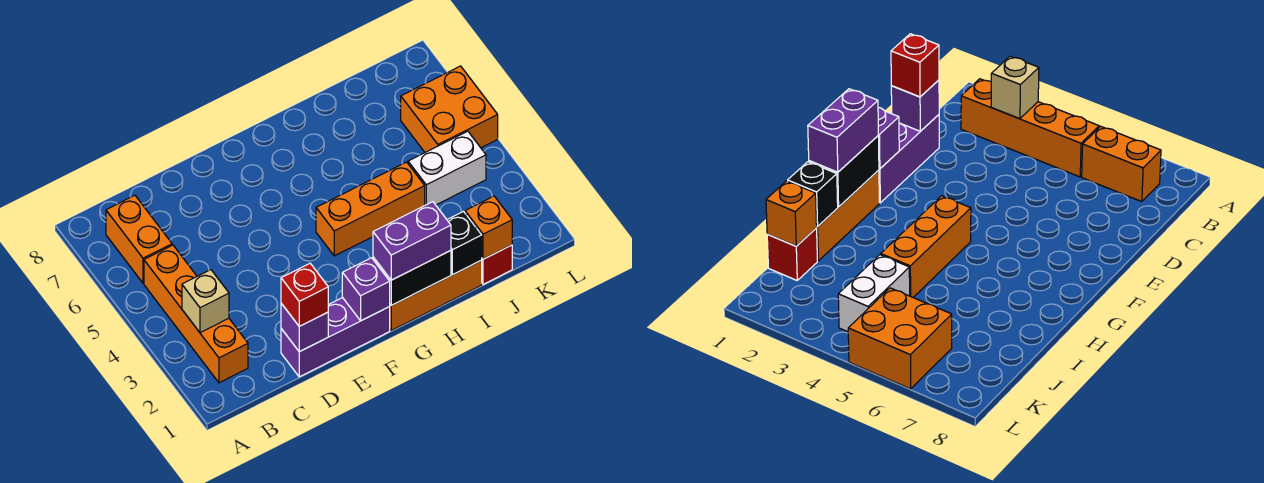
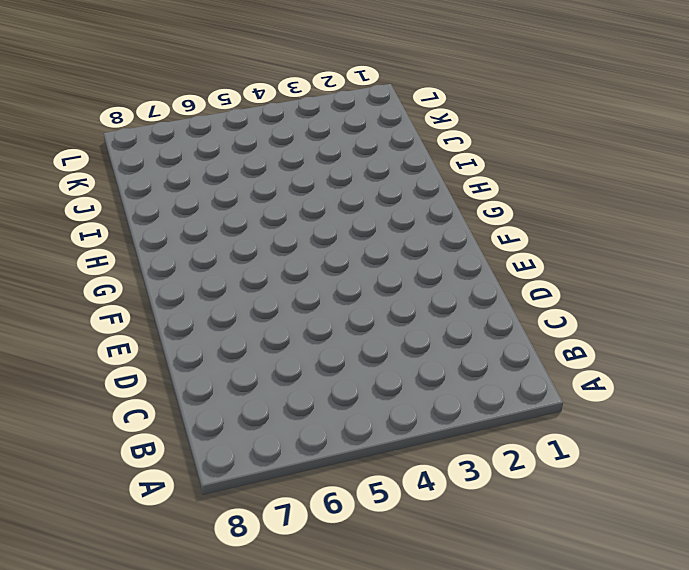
none -> orange 1x4 brick [144,245,248,383]
none -> orange 1x2 brick [106,195,172,283]
none -> purple 1x3 brick [281,297,390,377]

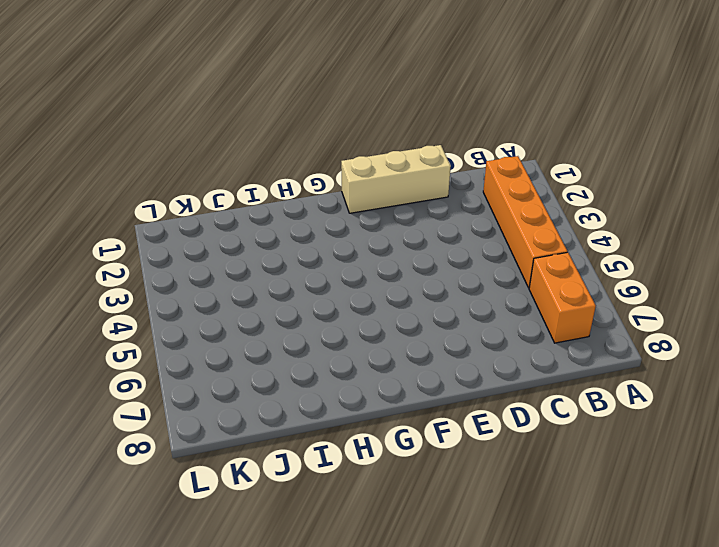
tan 1x3 brick [341,145,451,213] -> purple 1x3 brick [281,297,390,377]
none -> orange 1x3 brick [389,260,482,330]
none -> orange 1x3 brick [316,162,425,256]
none -> red 1x1 brick [482,245,512,284]

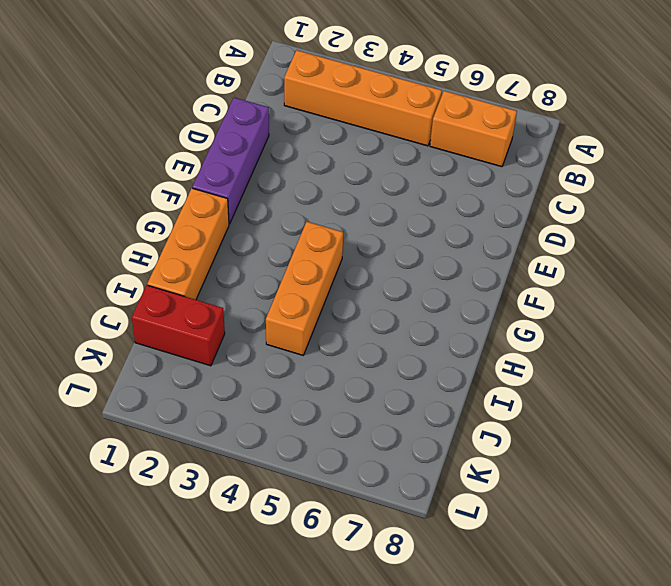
red 1x2 brick [132,285,225,366] -> red 1x1 brick [482,245,512,284]
none -> white 1x2 brick [408,131,486,205]
none -> orange 2x2 brick [401,66,498,152]
none -> tan 1x1 brick [182,270,229,333]

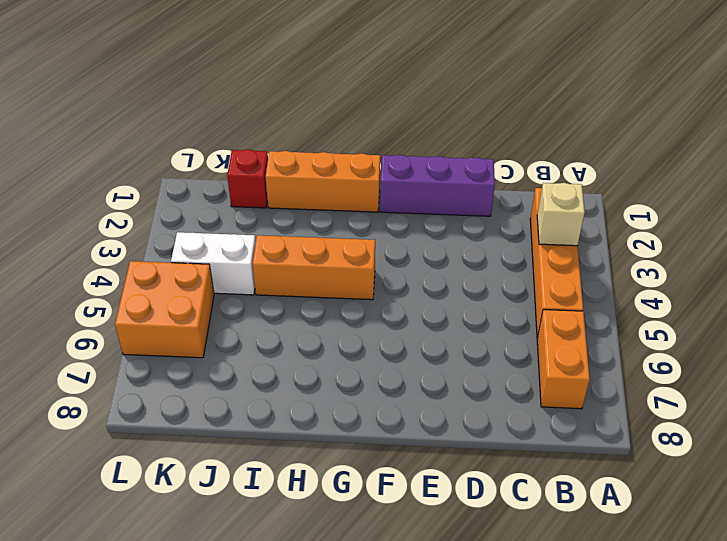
none -> purple 1x1 brick [281,303,328,352]
none -> purple 1x1 brick [342,258,390,321]
none -> black 1x2 brick [373,251,451,305]

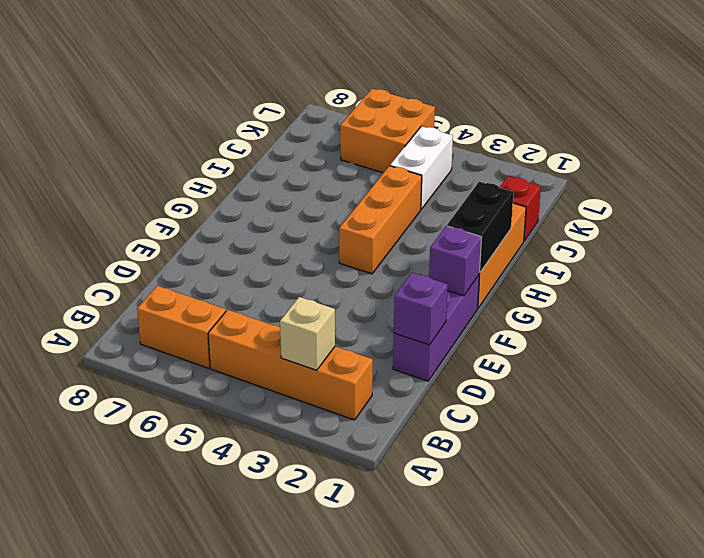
none -> black 1x1 brick [447,212,482,275]
none -> orange 1x1 brick [465,196,512,259]
none -> red 1x1 brick [281,264,328,326]

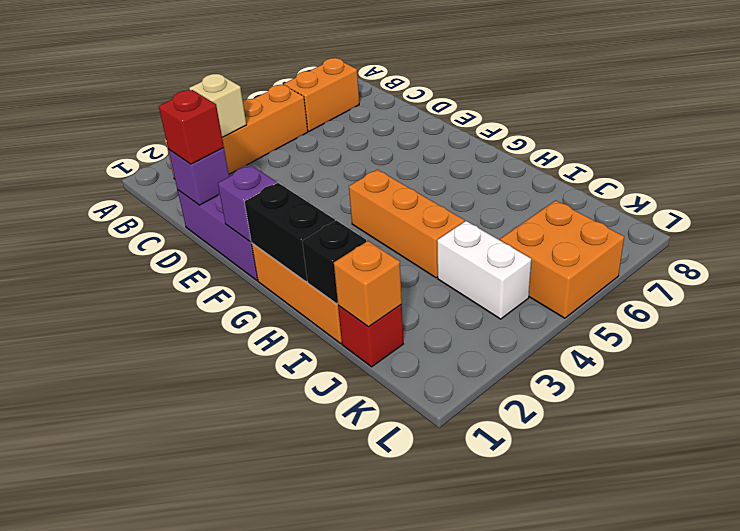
none -> purple 1x2 brick [373,202,451,280]

